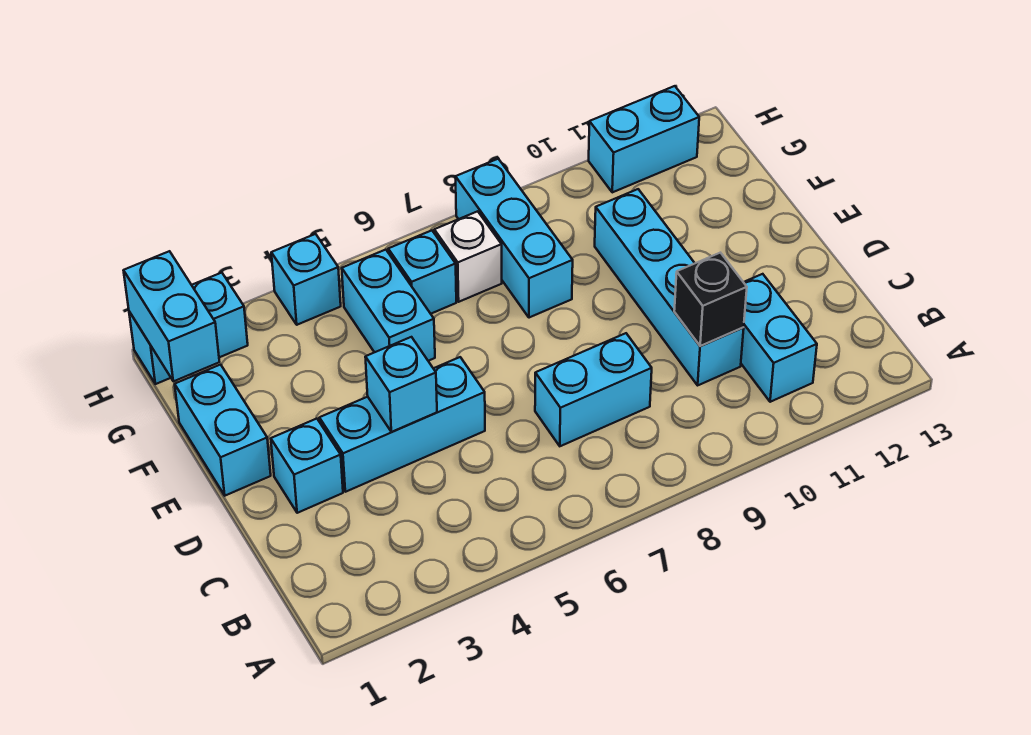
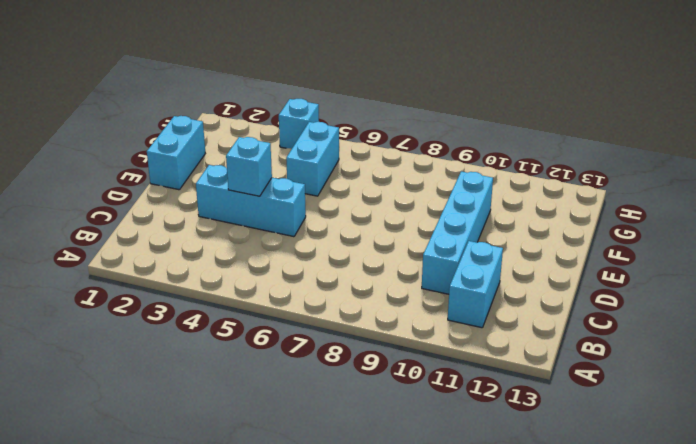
none -> cyan 1x2 brick [535,333,652,446]
none -> cyan 1x1 brick [271,419,343,513]
none -> cyan 1x3 brick [456,159,573,318]

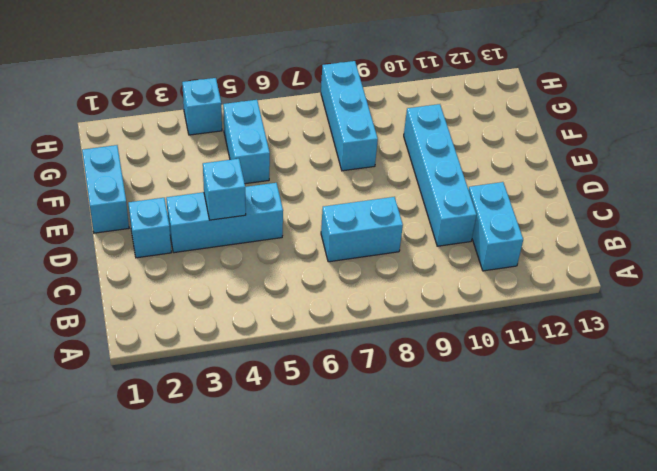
none -> cyan 1x1 brick [388,231,456,314]
none -> white 1x1 brick [434,211,502,302]
none -> cyan 1x2 brick [129,273,248,384]

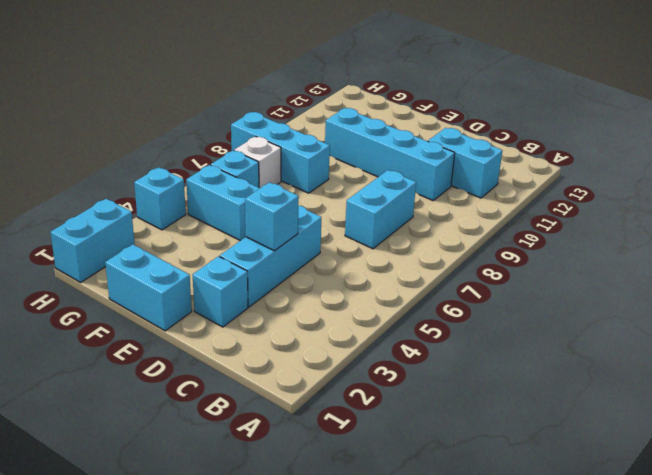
none -> cyan 1x2 brick [589,86,699,192]
none -> black 1x1 brick [674,253,747,346]
none -> cyan 1x2 brick [124,251,219,381]

